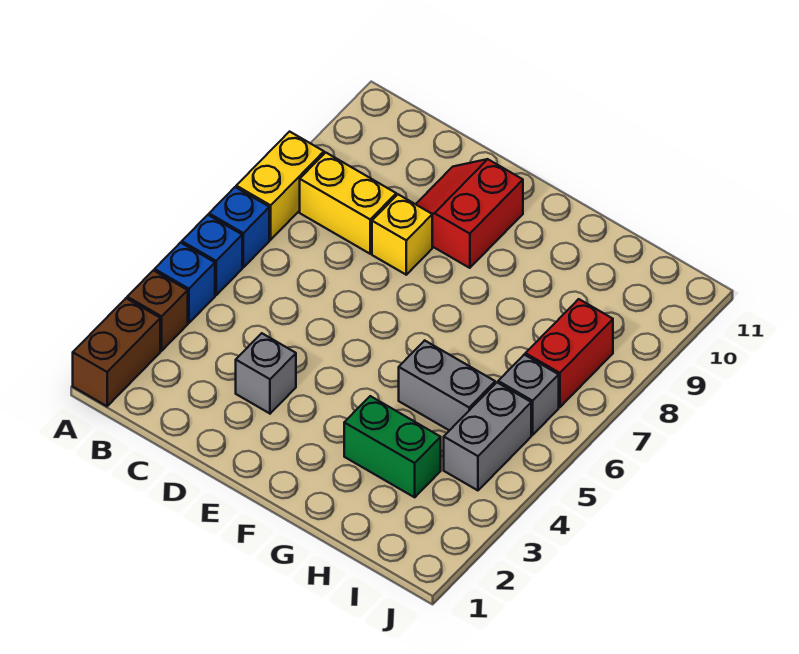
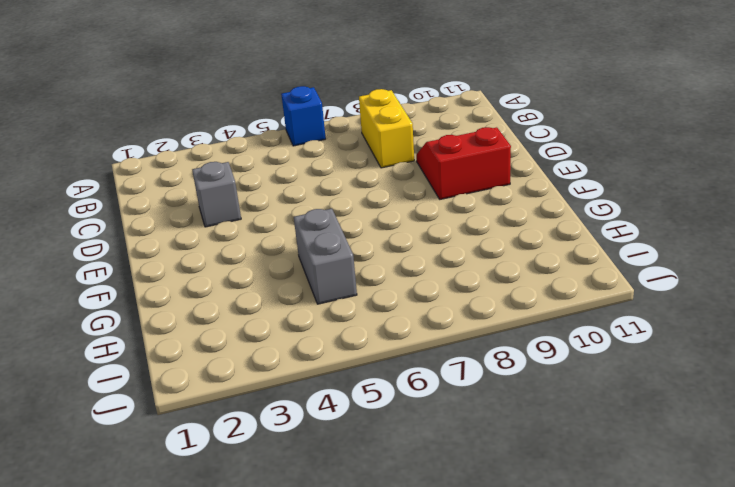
none -> brown 1x2 brick [73,298,160,406]
none -> brown 1x1 brick [127,270,188,351]
none -> blue 1x1 brick [155,243,215,323]

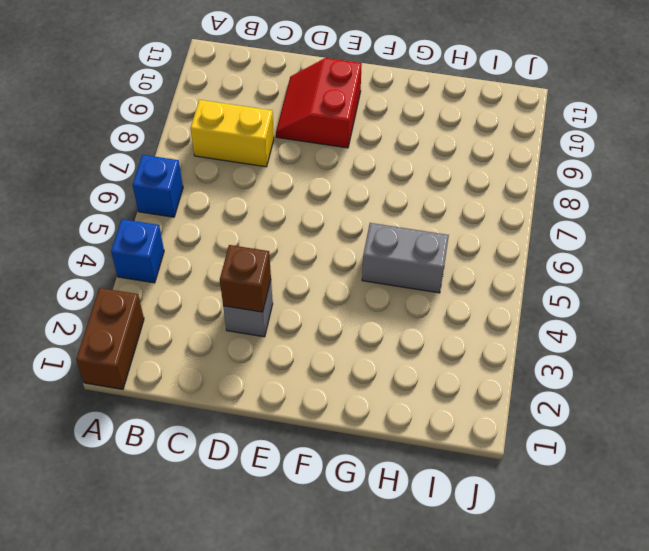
brown 1x1 brick [220,245,271,312] -> brown 1x1 brick moved to [127,270,188,351]
none -> blue 1x1 brick [182,215,242,295]
none -> yellow 1x2 brick [236,132,324,240]
none -> yellow 1x1 brick [372,194,432,275]

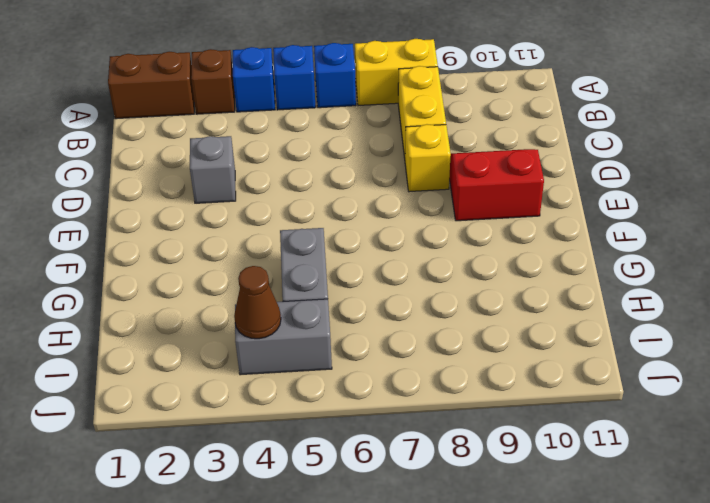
brown 1x1 cone [234,266,281,339] -> none
none -> green 1x2 brick [344,396,441,497]
none -> grey 1x1 brick [498,355,559,435]
none -> red 1x2 brick [526,299,613,407]

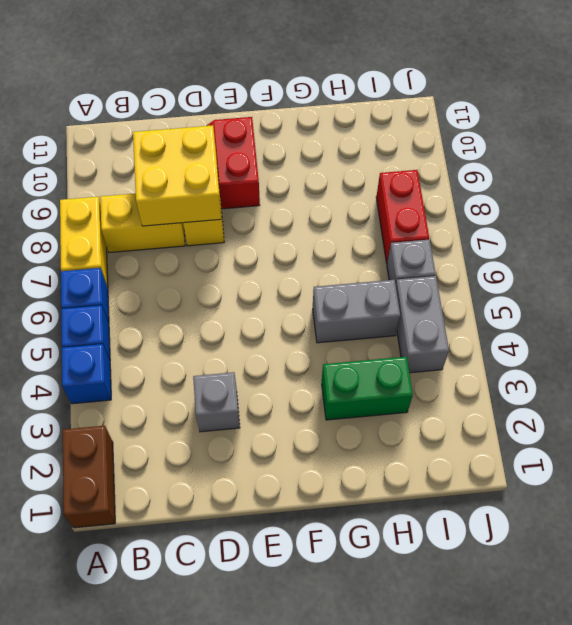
yellow 2x2 brick [133,125,222,226] -> none
none -> brown 1x1 brick [127,270,188,351]

